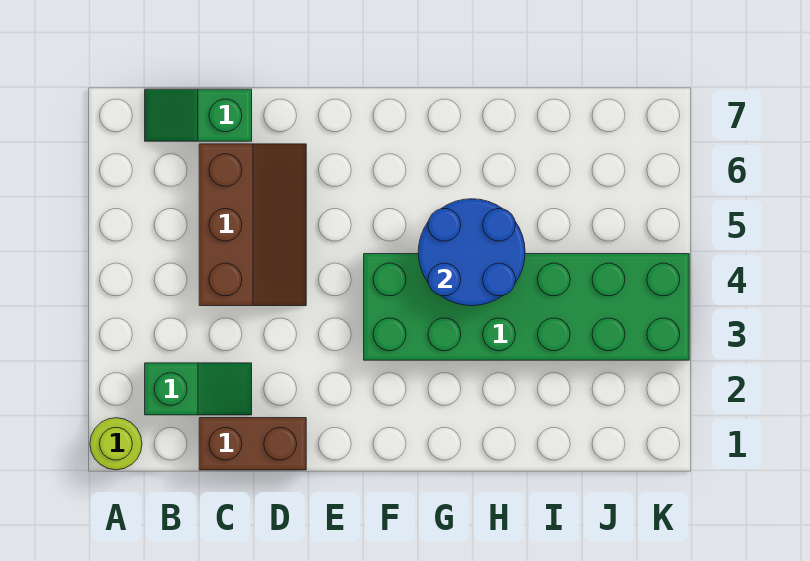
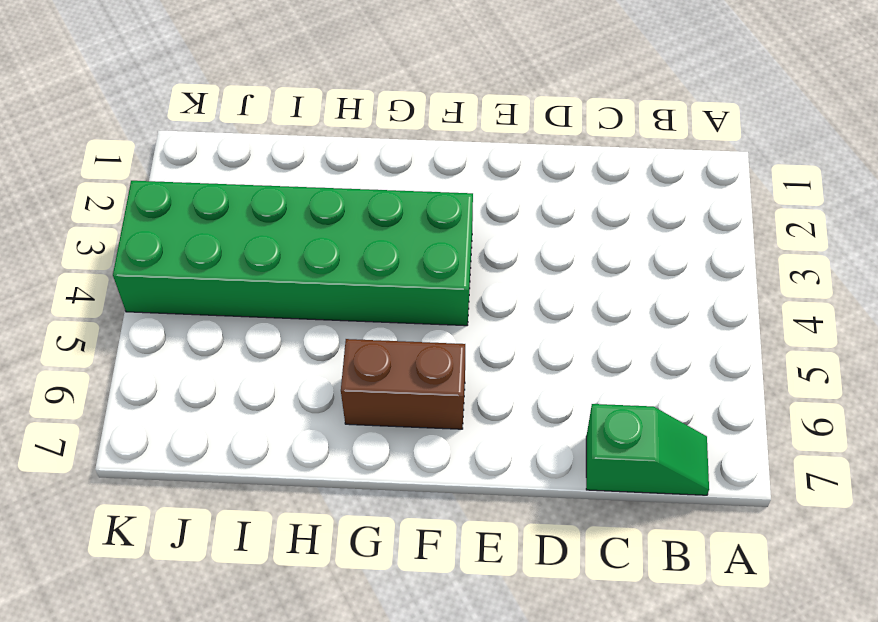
brown 1x2 brick [341,339,465,429] -> brown 1x2 brick moved to [199,418,306,470]
none -> lime 1x1 round brick [90,418,142,470]
none -> green 1x2 slope [145,363,252,415]

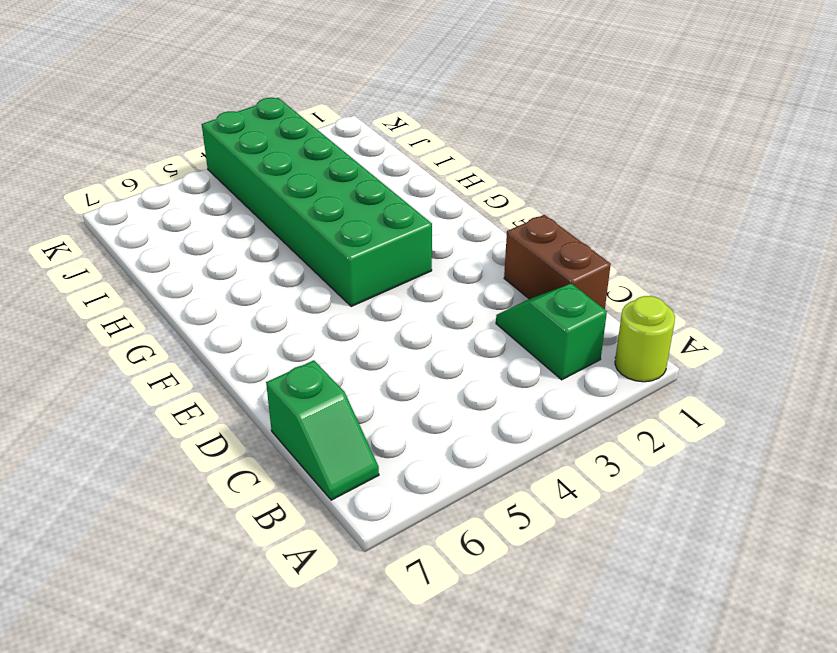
none -> brown 2x3 slope [199,144,306,306]
none -> blue 2x2 round brick [418,199,525,306]

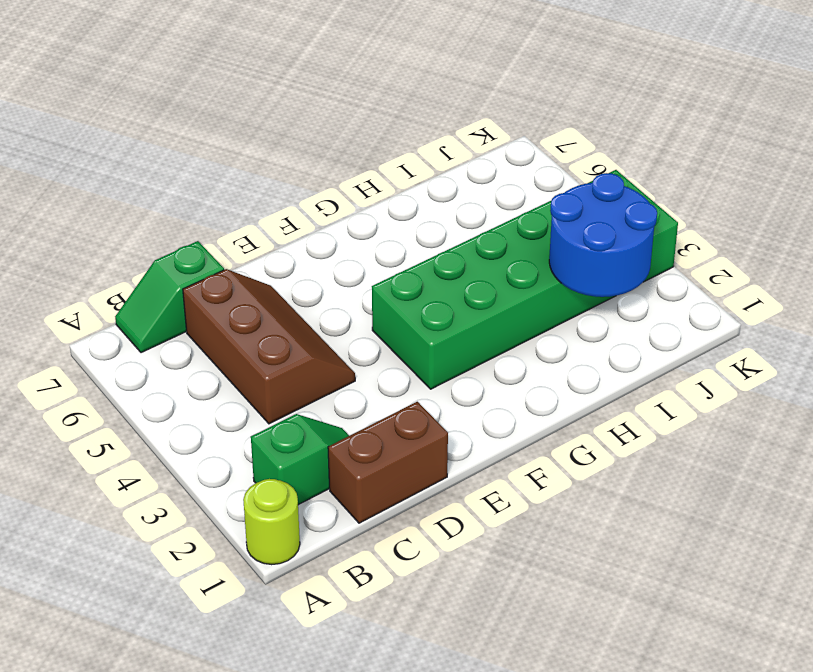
blue 2x2 round brick [549,173,657,297] -> blue 2x2 round brick moved to [418,199,525,306]

